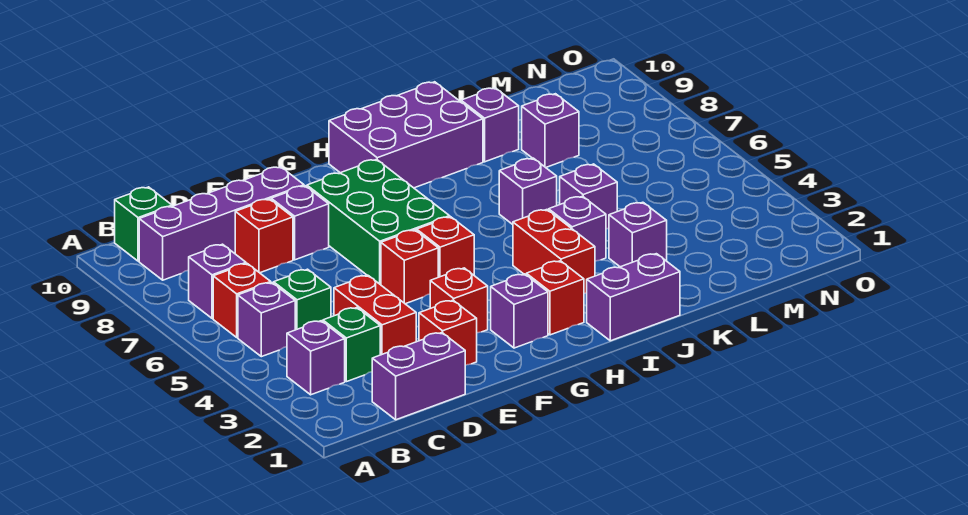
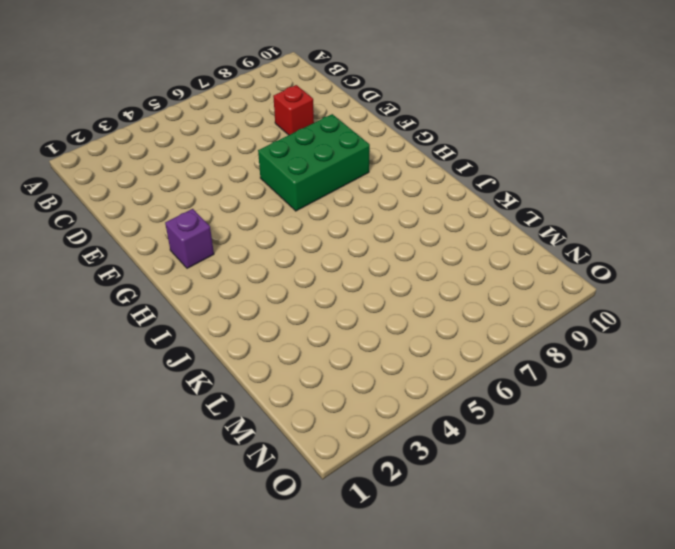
none -> purple 1x1 brick [287,321,345,395]
none -> purple 1x1 brick [238,283,295,357]
none -> red 1x1 brick [213,264,271,337]

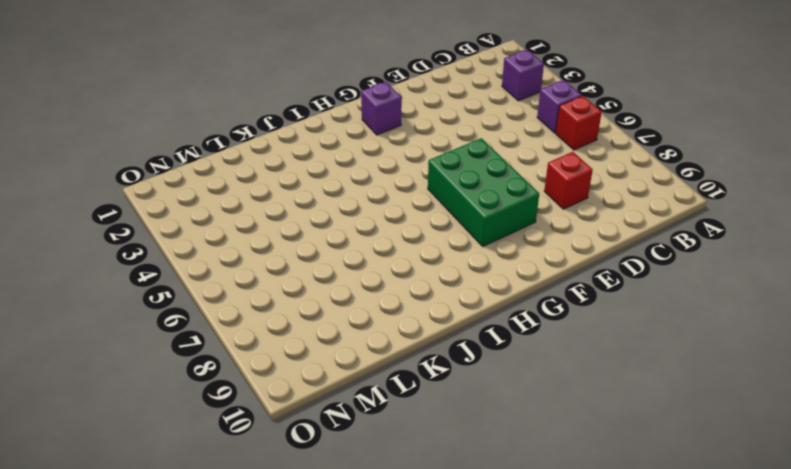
none -> purple 1x1 brick [189,244,246,318]
none -> purple 1x4 brick [139,167,304,280]
none -> green 1x1 brick [115,187,172,261]

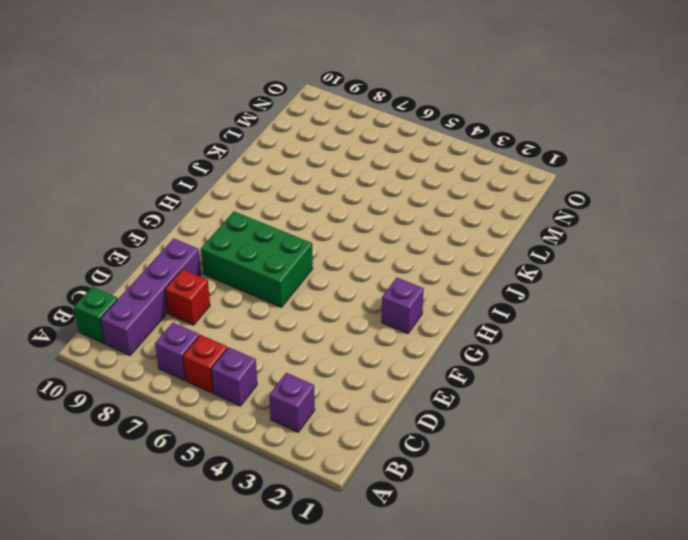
none -> purple 1x2 brick [372,333,465,420]
none -> green 1x1 brick [323,308,380,382]
none -> green 1x1 brick [274,269,331,330]

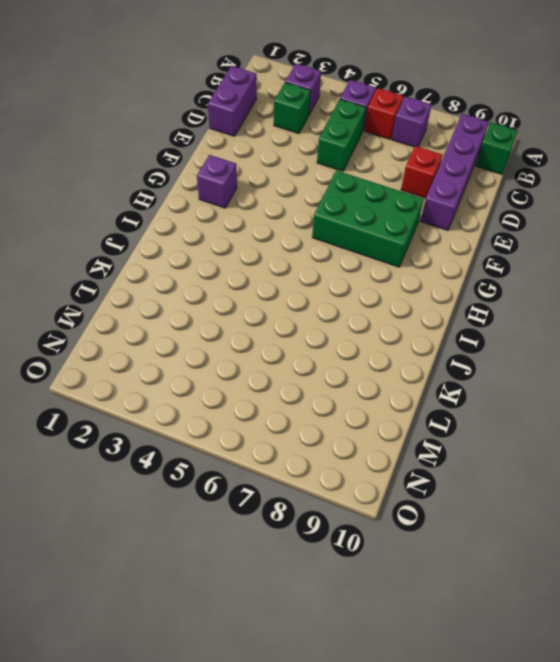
green 1x2 brick [317,99,366,171] -> green 1x1 brick [274,269,331,330]
none -> red 1x2 brick [334,275,416,355]
none -> red 1x1 brick [419,300,477,365]
none -> purple 1x1 brick [271,186,329,260]

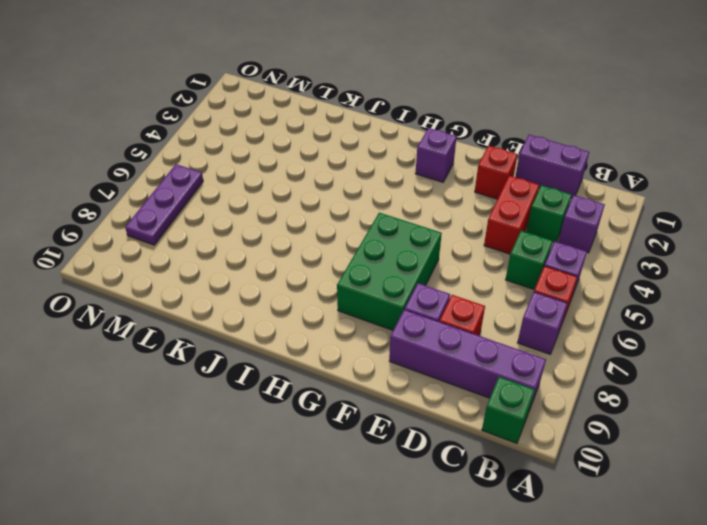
purple 1x3 plate [125,164,203,245] -> none
none -> red 1x1 brick [430,268,488,333]
none -> red 1x1 brick [381,230,438,304]
none -> red 1x1 brick [417,217,474,277]

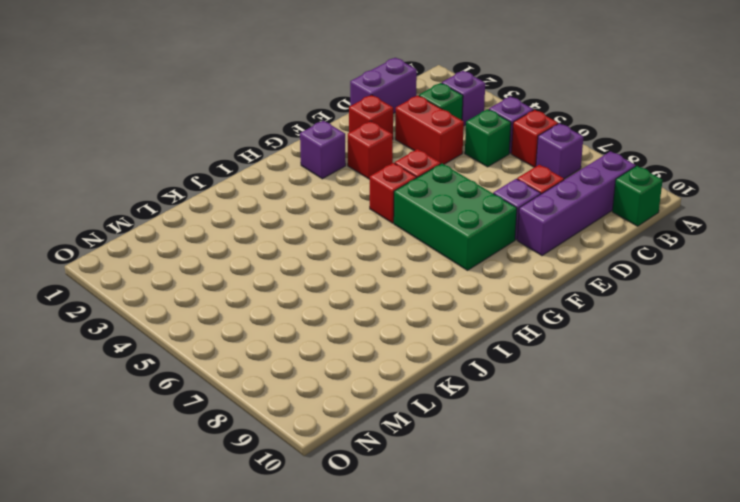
none -> red 1x1 brick [526,261,584,335]
none -> purple 2x3 brick [329,82,483,188]
none -> purple 1x2 brick [587,254,680,341]

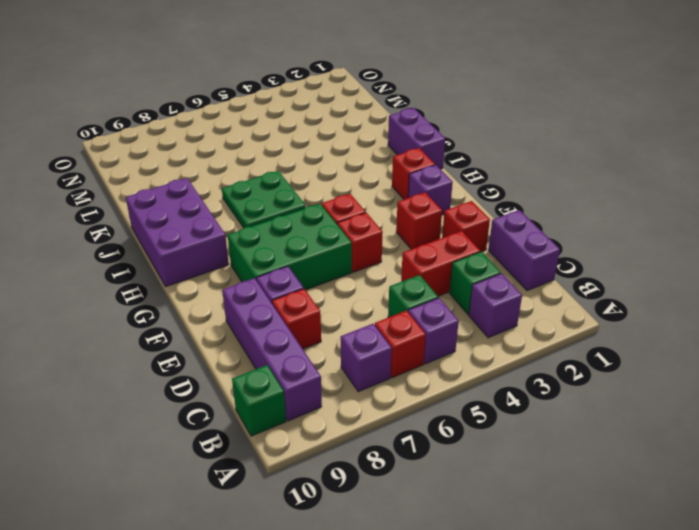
green 2x2 plate [222,171,305,228] -> purple 1x1 brick [499,158,557,224]
none -> red 1x2 brick [513,210,595,293]
none -> purple 1x1 brick [549,196,606,261]
none -> purple 1x1 brick [609,202,667,267]

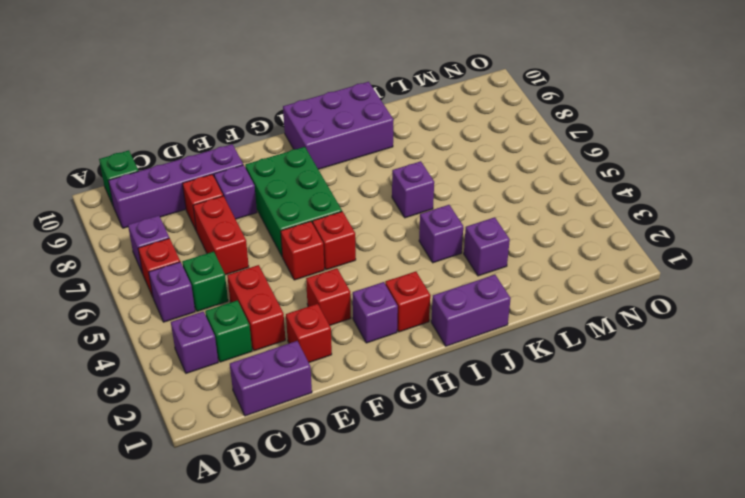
red 1x2 brick [193,196,249,275] -> red 1x2 brick moved to [513,210,595,293]
none -> purple 1x1 brick [560,164,617,229]
none -> purple 1x1 brick [461,88,519,162]
none -> purple 1x1 brick [522,94,579,167]

